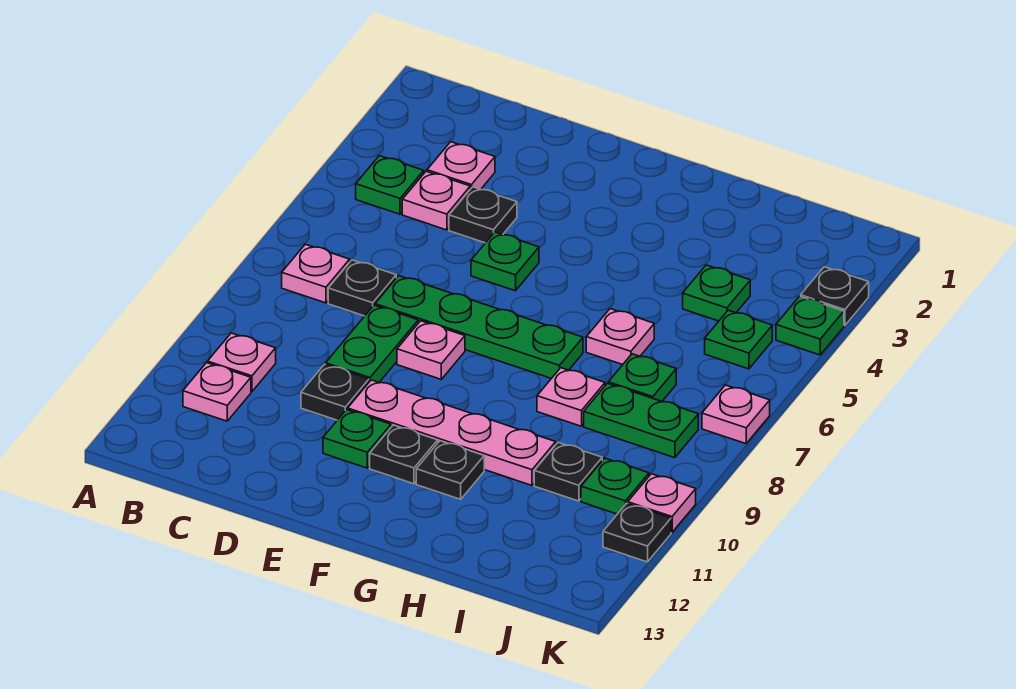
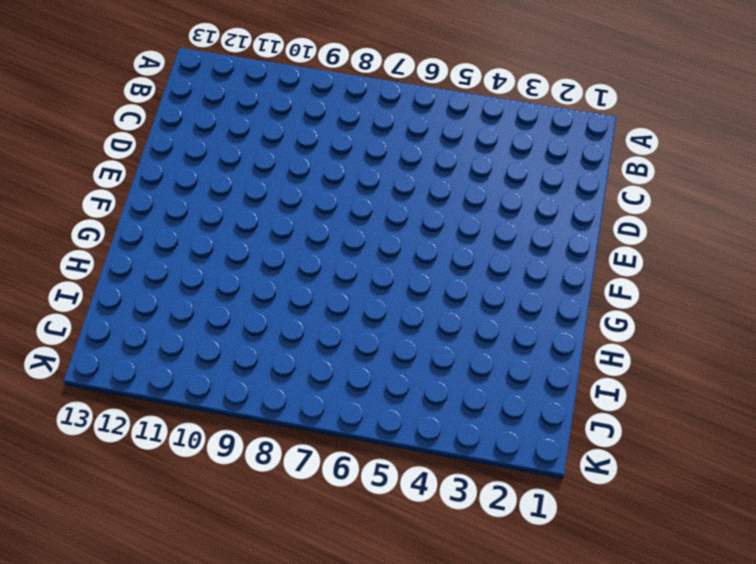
none -> green 1x1 plate [356,156,424,214]
none -> pink 1x1 plate [282,244,350,303]
none -> pink 1x1 plate [208,333,276,392]
none -> pink 1x1 plate [183,363,251,421]

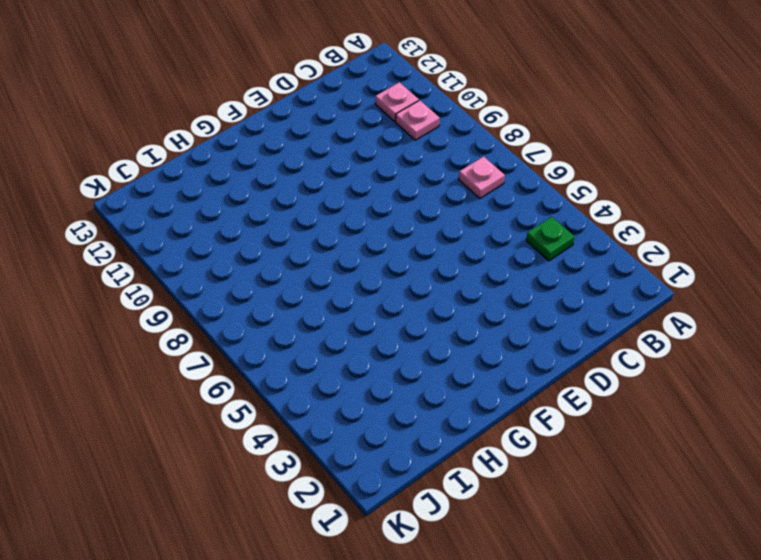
none -> pink 1x1 plate [427,142,495,189]
none -> pink 1x1 plate [402,171,470,230]
none -> black 1x1 plate [328,260,396,316]
none -> black 1x1 plate [449,187,517,243]

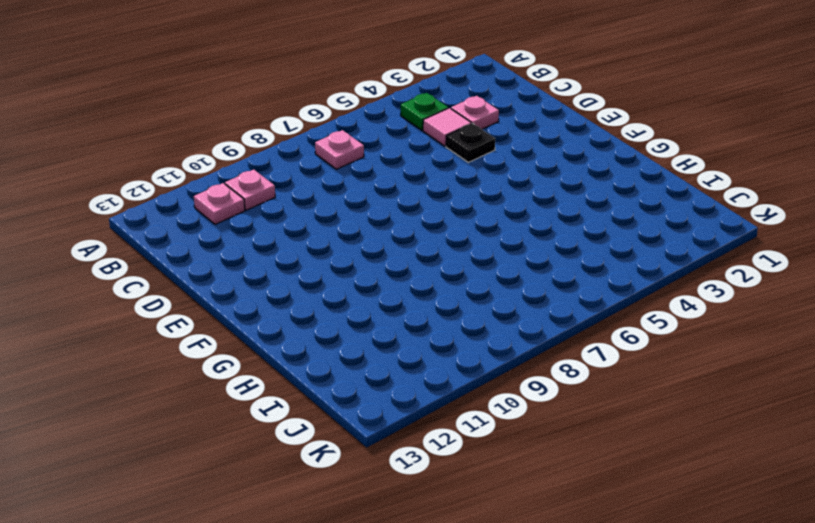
pink 1x1 tile [423,108,472,146] -> pink 1x1 plate [402,171,470,230]
none -> black 1x1 plate [328,260,396,316]
none -> green 1x4 plate [375,276,583,379]
none -> green 1x2 plate [326,305,418,382]
none -> black 1x1 plate [301,364,369,420]

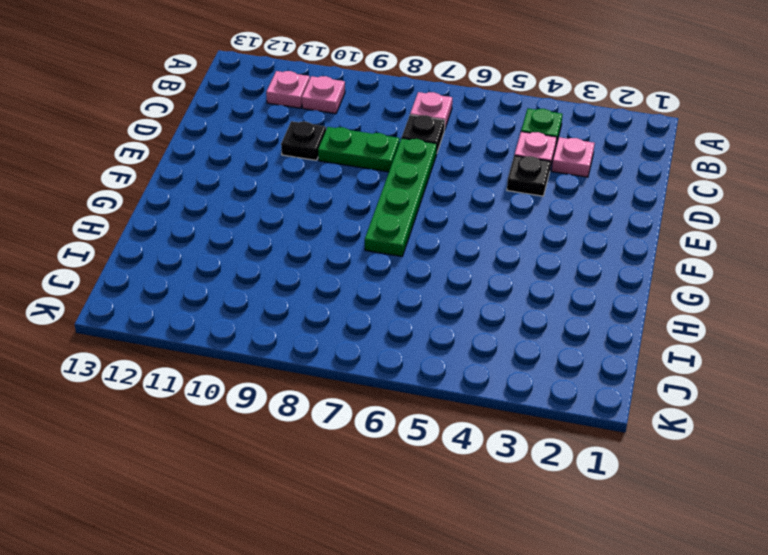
none -> green 1x1 plate [471,232,539,291]
none -> pink 1x1 plate [397,321,465,379]
none -> pink 1x4 plate [348,380,556,485]
none -> green 1x1 plate [323,410,391,468]

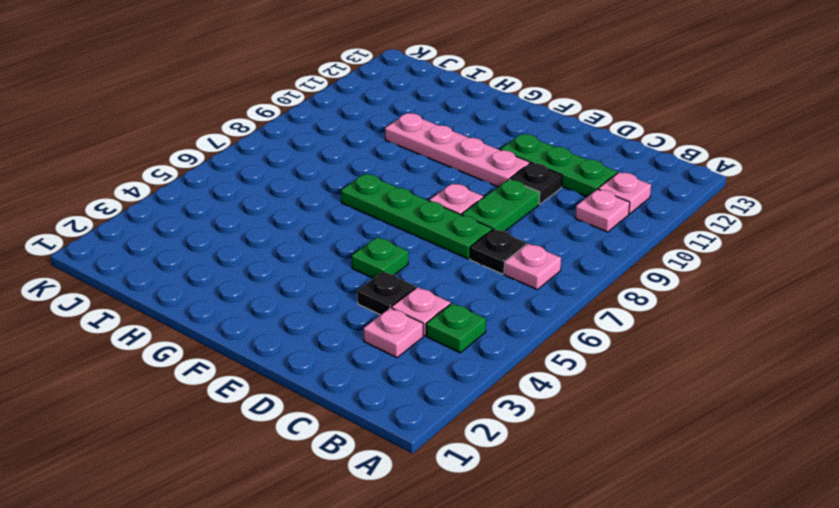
green 1x3 plate [500,134,617,197] -> green 1x1 plate [323,410,391,468]
none -> black 1x1 plate [370,425,438,484]
none -> black 1x1 plate [416,441,484,499]
none -> pink 1x1 plate [586,309,654,365]
none -> pink 1x1 plate [537,368,605,426]

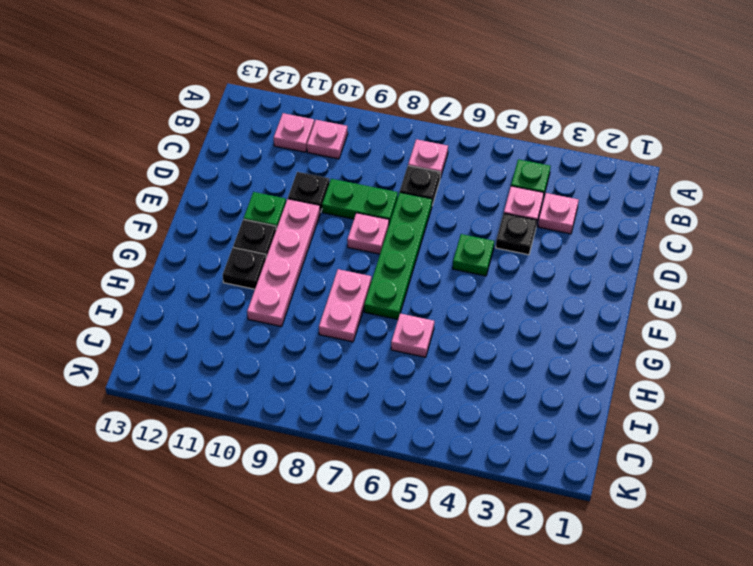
pink 1x2 plate [319,269,371,342] -> pink 1x1 plate [537,368,605,426]
none -> green 1x1 plate [683,265,750,321]
none -> green 1x1 plate [608,354,676,401]
none -> green 1x2 plate [584,383,698,458]
none -> black 1x1 plate [534,443,602,501]

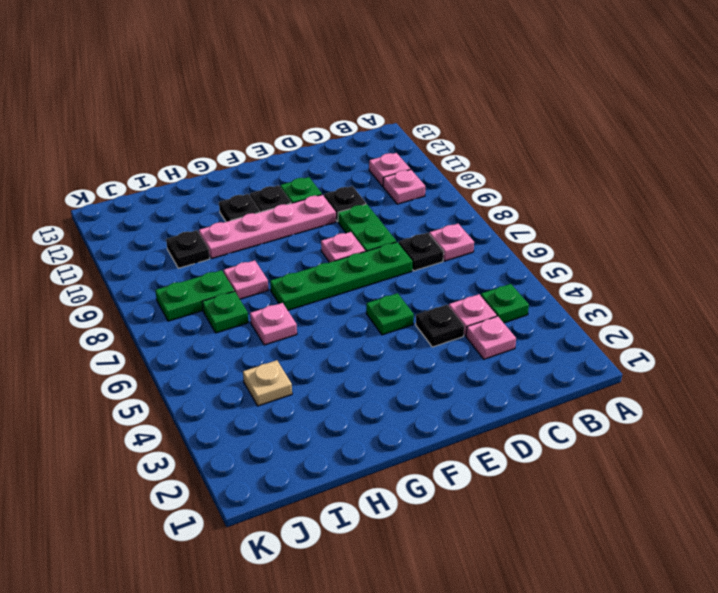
tan 1x1 plate [243,360,292,406] -> green 1x1 plate [683,265,750,321]
none -> green 1x1 plate [705,310,772,369]
none -> green 1x1 plate [581,458,649,514]
none -> black 1x1 plate [801,267,869,325]
none -> green 1x1 plate [776,296,844,355]

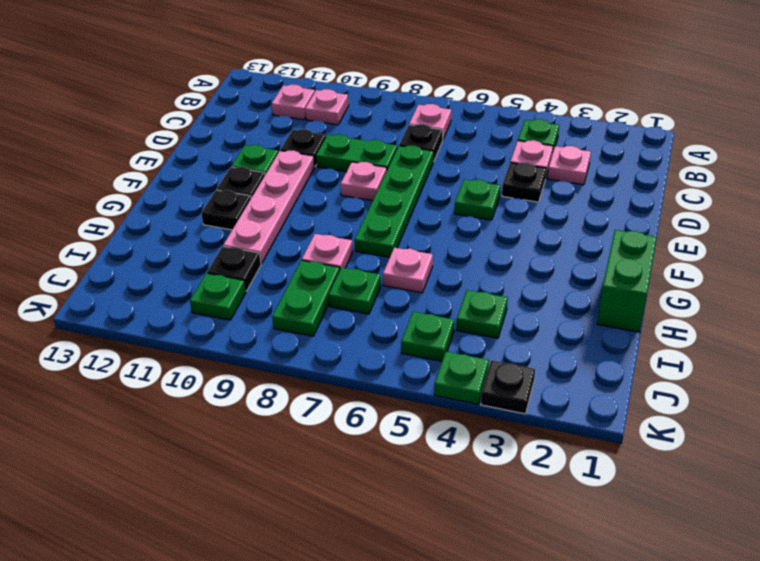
green 1x2 brick [597,230,657,332] -> none
none -> pink 1x1 plate [702,385,770,444]
none -> pink 1x1 plate [628,474,696,532]
none -> black 1x1 plate [603,503,671,562]

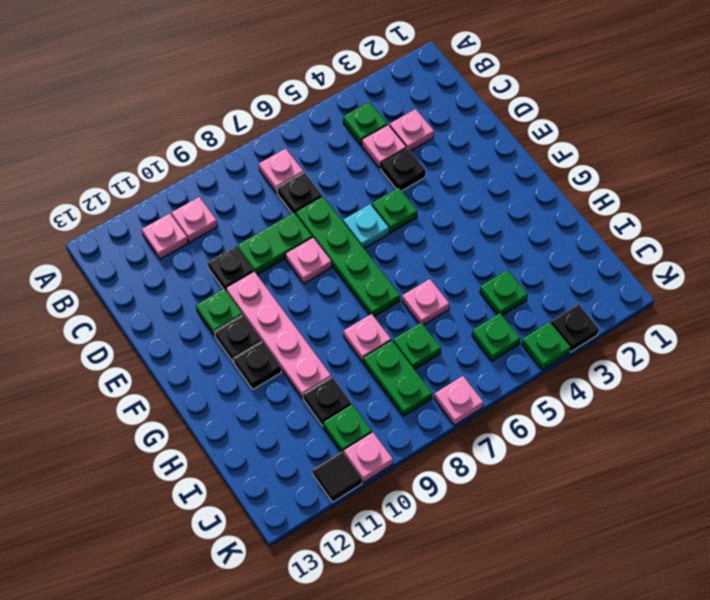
cyan 1x1 plate [343,204,389,248] -> none
black 1x1 tile [313,451,362,502] -> black 1x1 plate [603,503,671,562]

